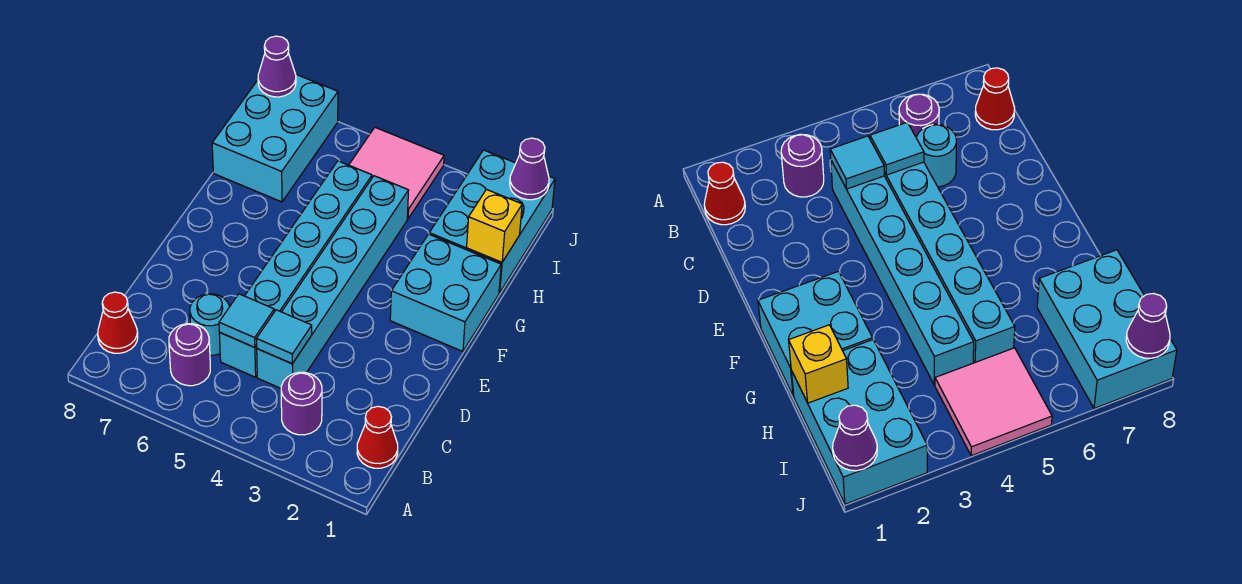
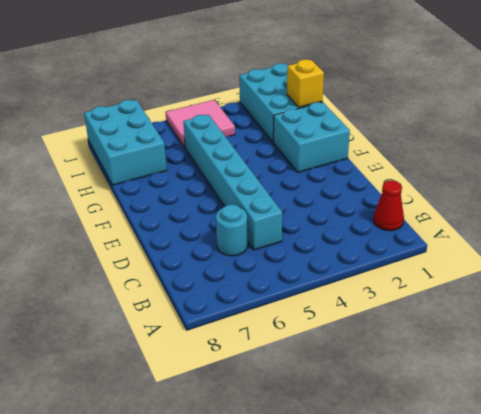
none -> purple 1x1 round brick [281,372,322,435]
none -> purple 1x1 round brick [169,324,210,386]
none -> red 1x1 cone [98,292,138,353]

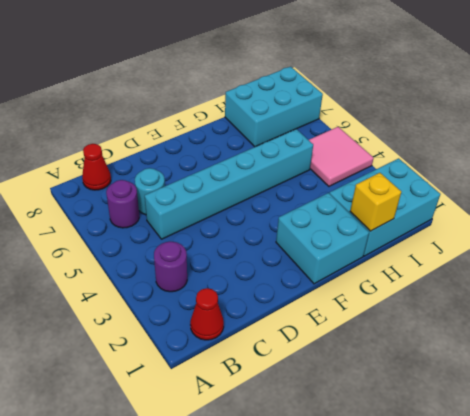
none -> cyan 1x6 brick [257,176,409,388]
none -> cyan 1x1 tile [256,310,312,364]
none -> cyan 1x1 tile [219,294,274,347]

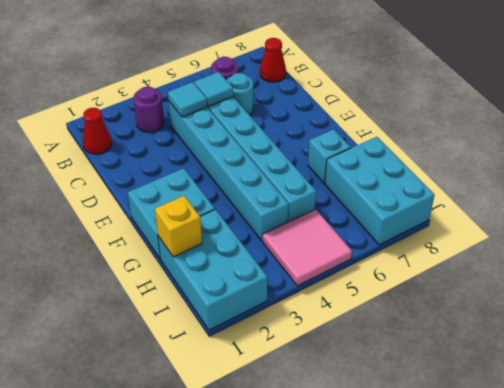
cyan 1x1 brick [308,129,351,183] -> none
none -> purple 1x1 cone [510,138,549,200]
none -> purple 1x1 cone [258,36,296,97]

